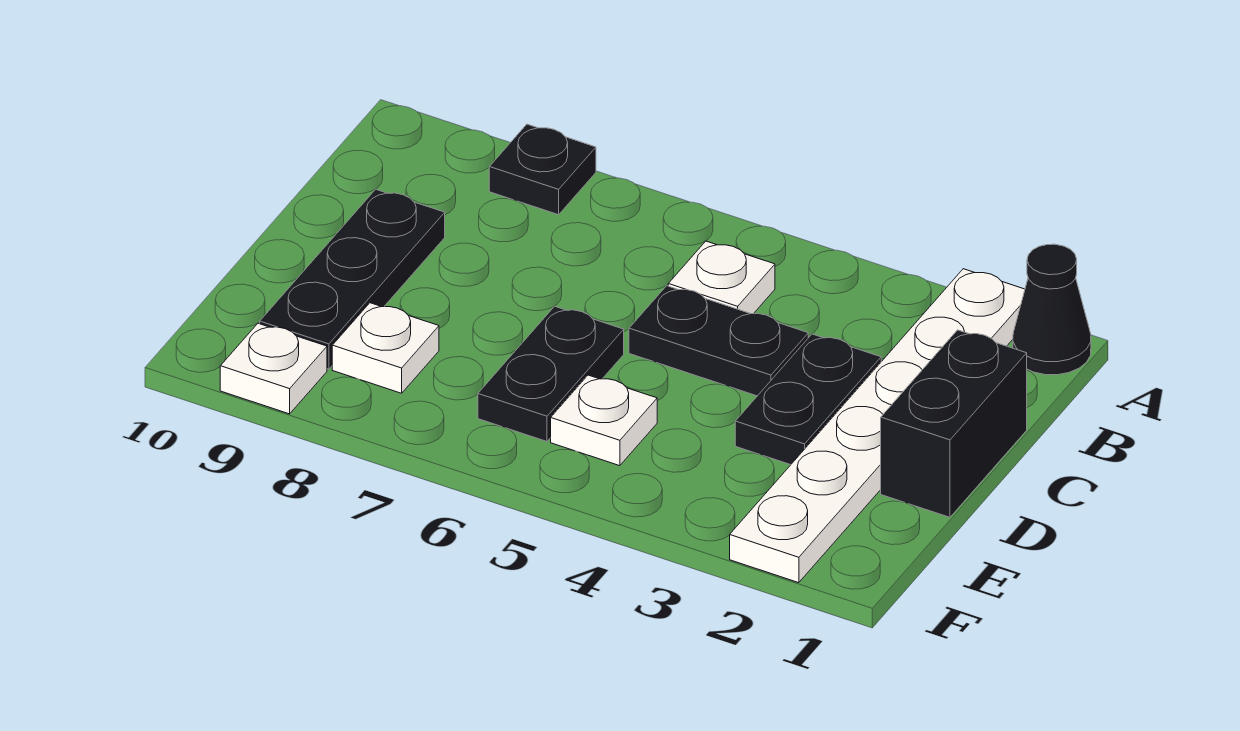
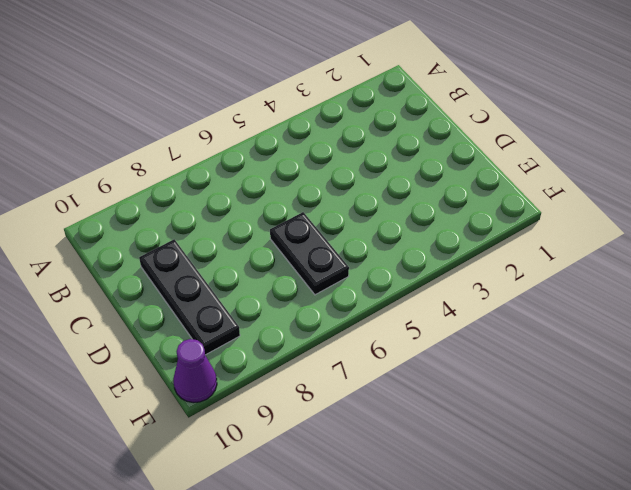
purple 1x1 cone [173,339,217,403] -> none
none -> black 1x1 cone [1013,244,1091,375]
none -> white 1x6 plate [730,269,1025,583]
none -> black 1x1 plate [489,124,596,215]

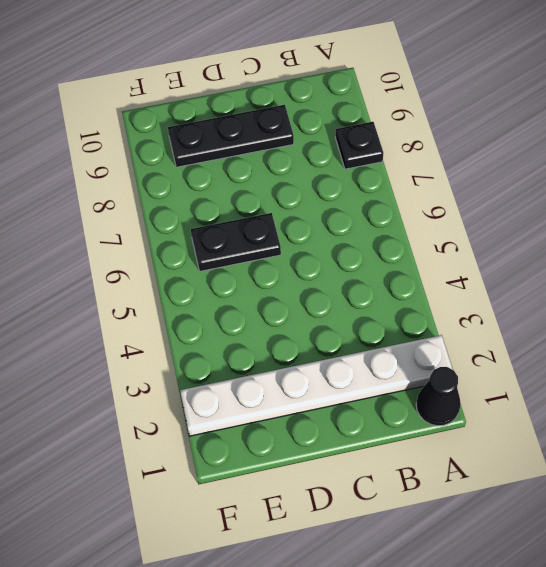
none -> white 1x1 plate [668,241,775,314]
none -> black 1x2 brick [881,330,1027,517]
none -> black 1x2 plate [735,334,881,465]

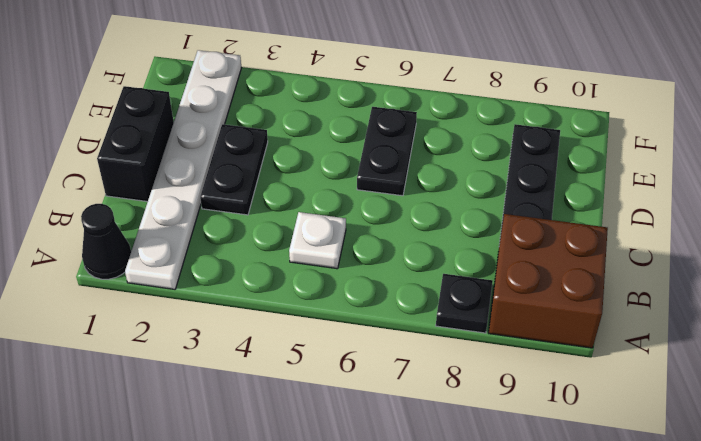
brown 2x2 brick [489,214,608,348] -> none
none -> black 1x2 plate [629,286,808,396]
none -> white 1x1 plate [551,375,657,466]
none -> white 1x1 plate [332,303,439,393]

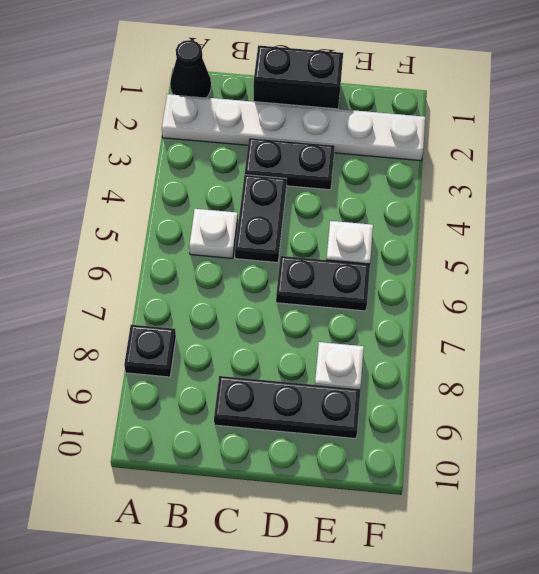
none -> white 1x1 plate [220,323,327,414]

